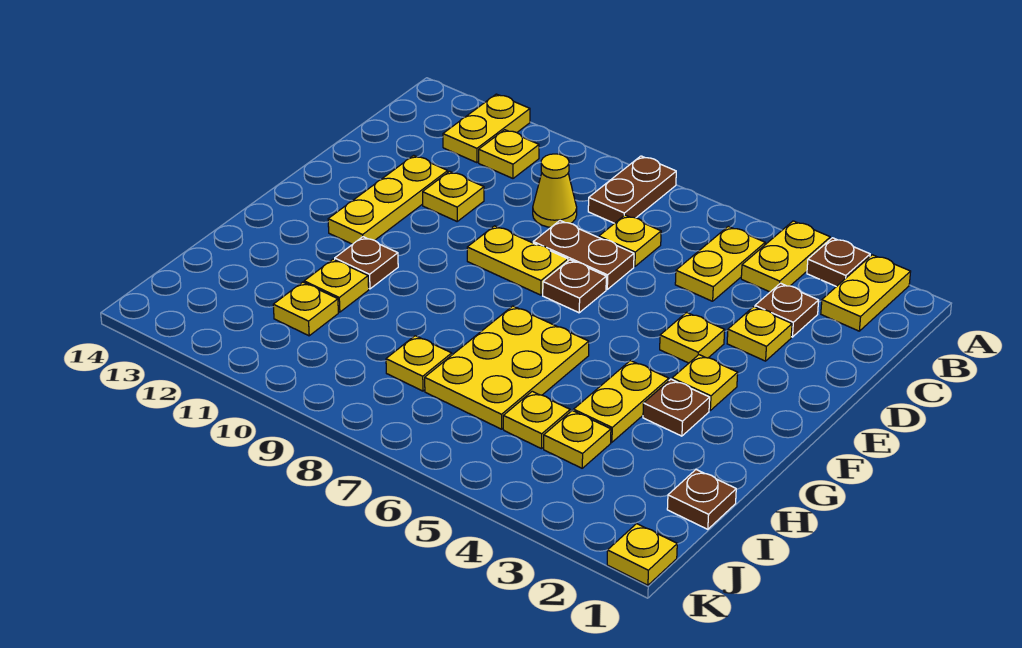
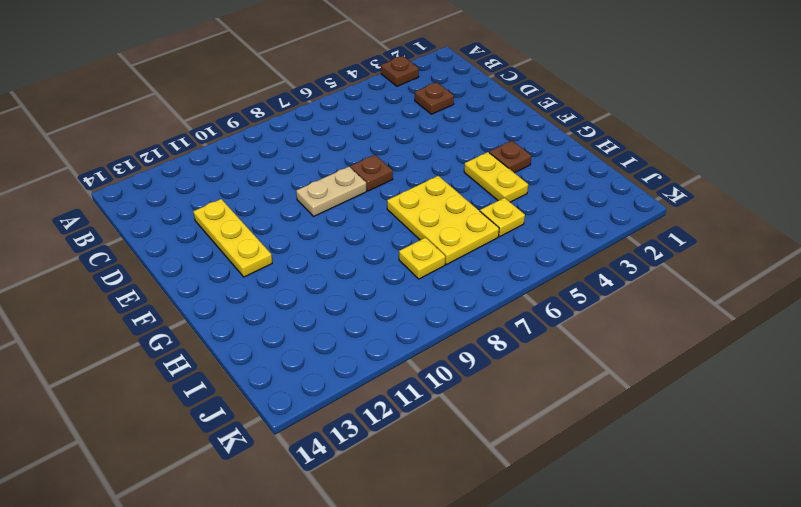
tan 1x2 plate [296,167,367,216] -> yellow 1x2 plate [467,226,568,295]
none -> yellow 1x2 plate [821,255,911,331]
none -> yellow 1x2 plate [741,221,830,292]
none -> brown 1x2 plate [588,156,676,223]

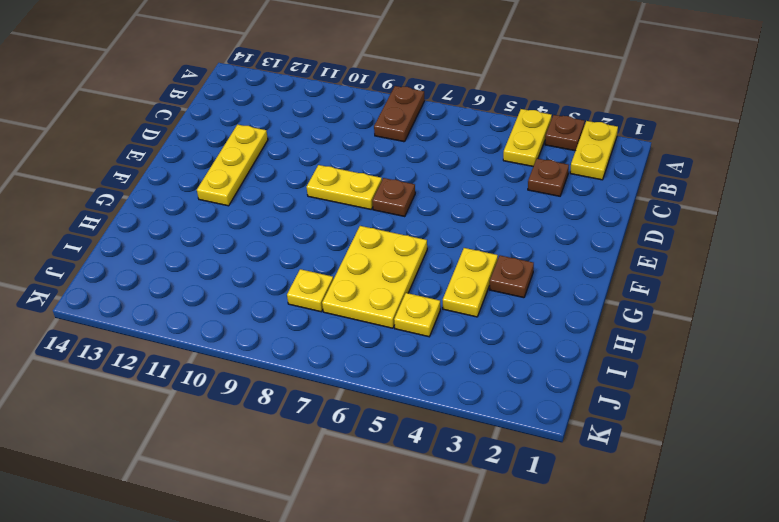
none -> yellow 1x2 plate [443,94,530,163]
none -> yellow 1x2 plate [675,226,765,301]
none -> yellow 1x1 plate [479,130,539,178]

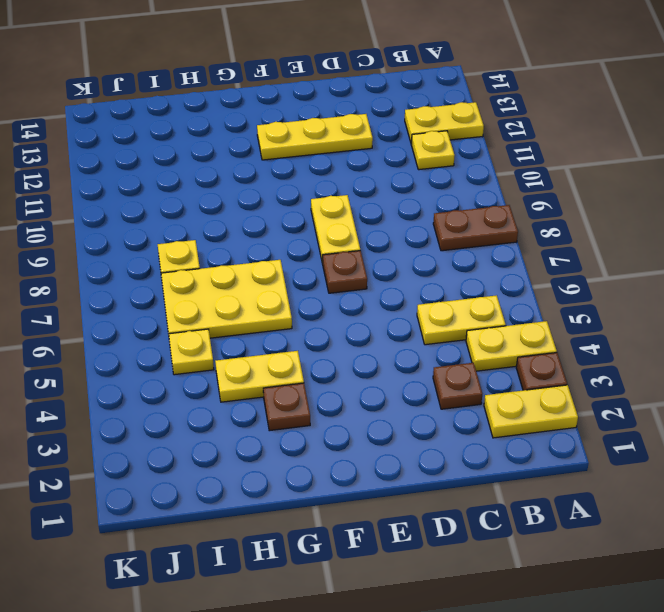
none -> yellow 1x1 plate [599,215,661,267]
none -> yellow 1x1 cone [533,154,577,227]
none -> yellow 1x1 plate [727,307,792,361]

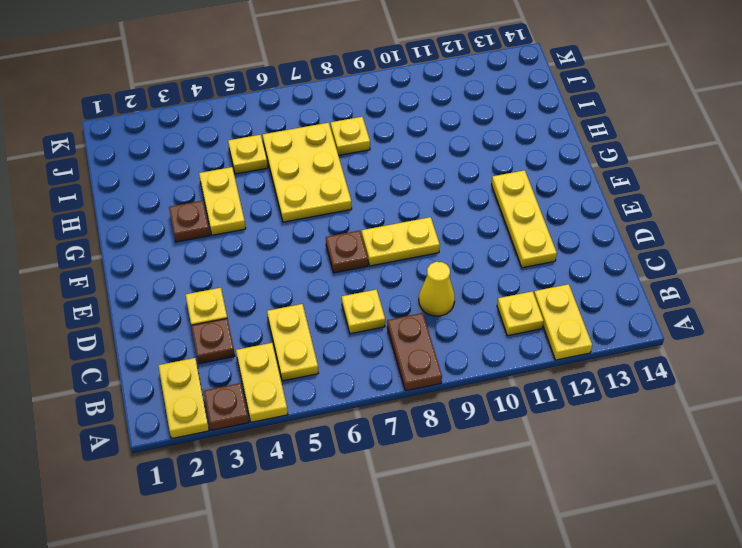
none -> brown 1x2 plate [533,221,634,289]
none -> yellow 1x1 plate [423,171,484,221]
none -> yellow 1x1 plate [660,312,725,363]

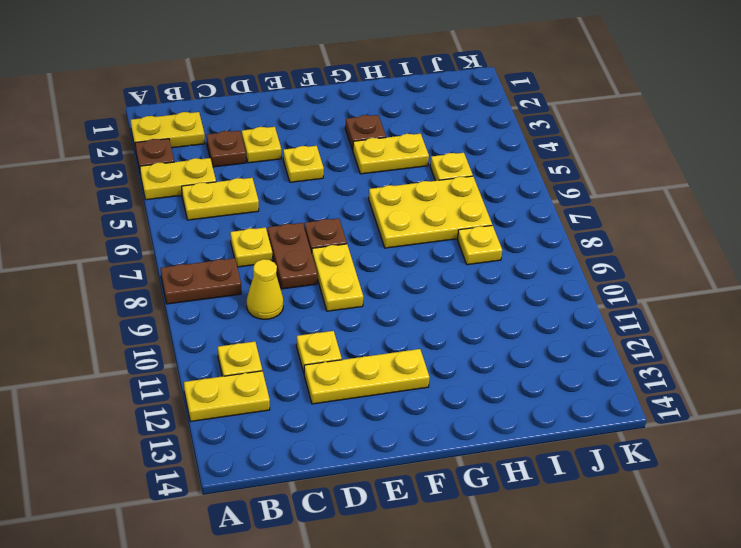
none -> yellow 1x1 plate [672,355,738,410]
none -> brown 1x1 plate [335,237,398,289]
none -> yellow 1x1 plate [304,259,369,312]

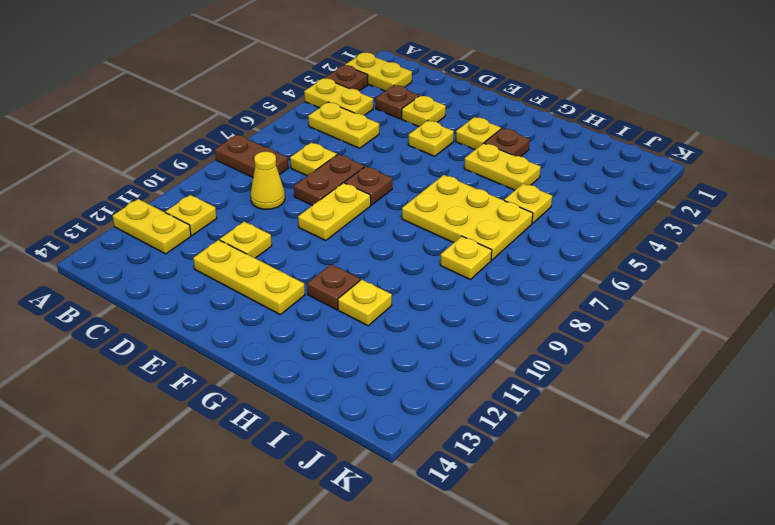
none -> brown 1x1 plate [667,470,736,529]
none -> yellow 1x1 plate [544,411,611,468]
none -> yellow 1x1 plate [273,282,338,336]

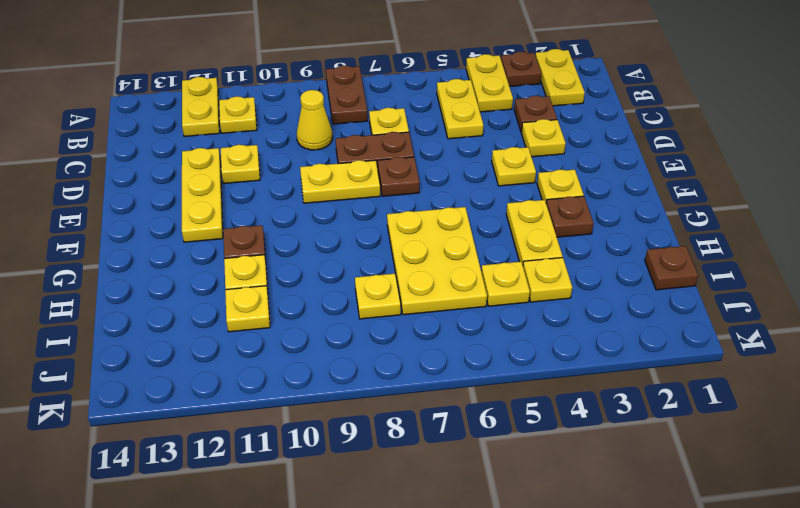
none -> yellow 1x1 plate [607,524,677,585]

